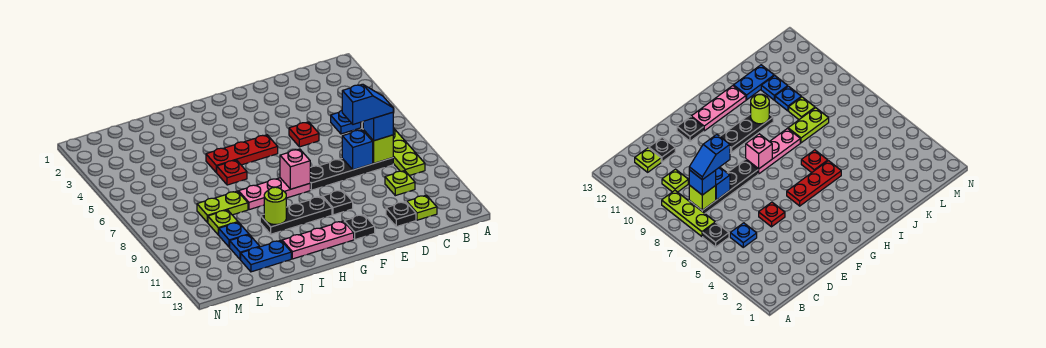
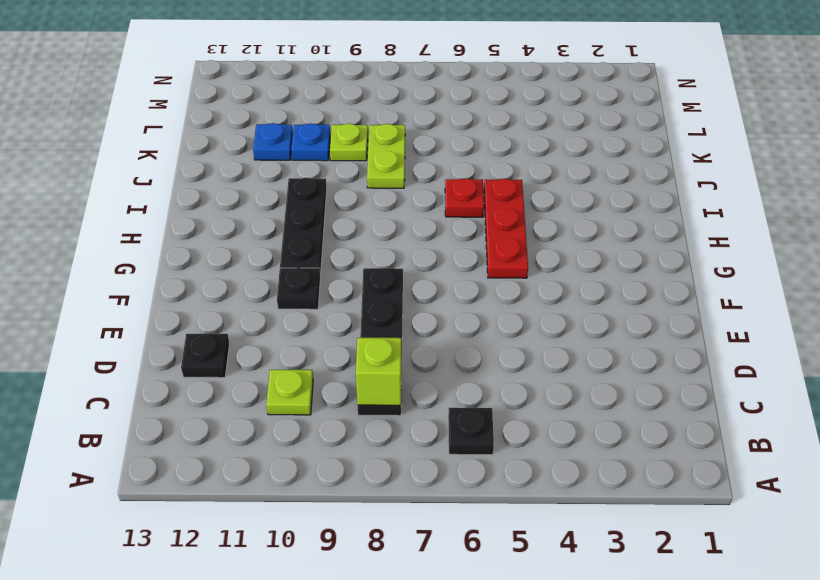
none -> lime 1x3 plate [393,128,425,176]
none -> blue 1x1 plate [331,110,361,134]
none -> lime 1x1 plate [407,195,437,220]

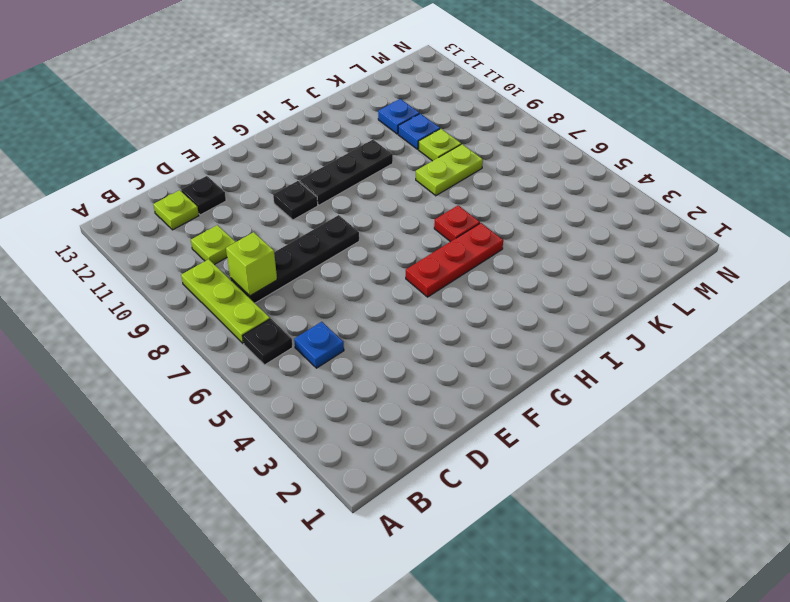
none -> red 1x1 plate [289,122,319,147]
none -> black 1x1 plate [344,215,375,239]
none -> pink 1x3 plate [239,178,310,210]

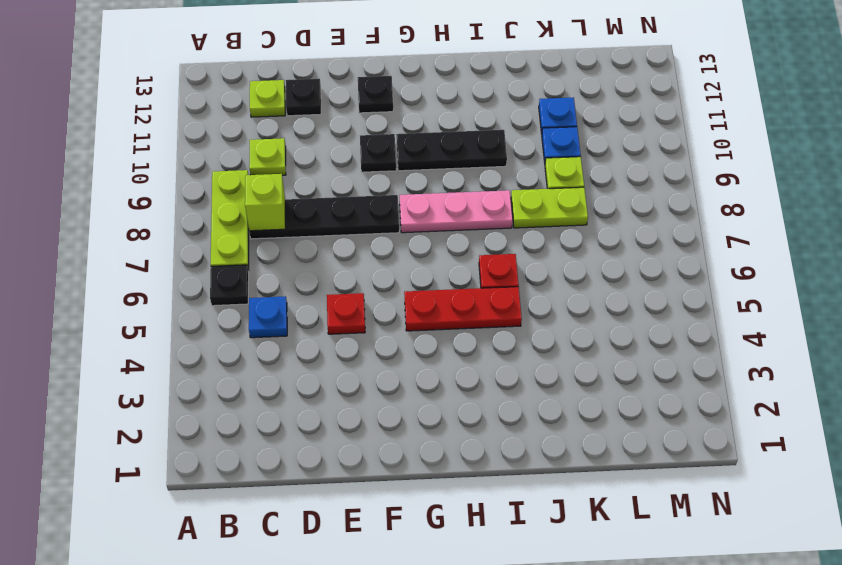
none -> pink 1x3 plate [282,221,354,259]
none -> blue 1x2 plate [241,241,291,272]
none -> blue 1x1 brick [342,130,373,170]

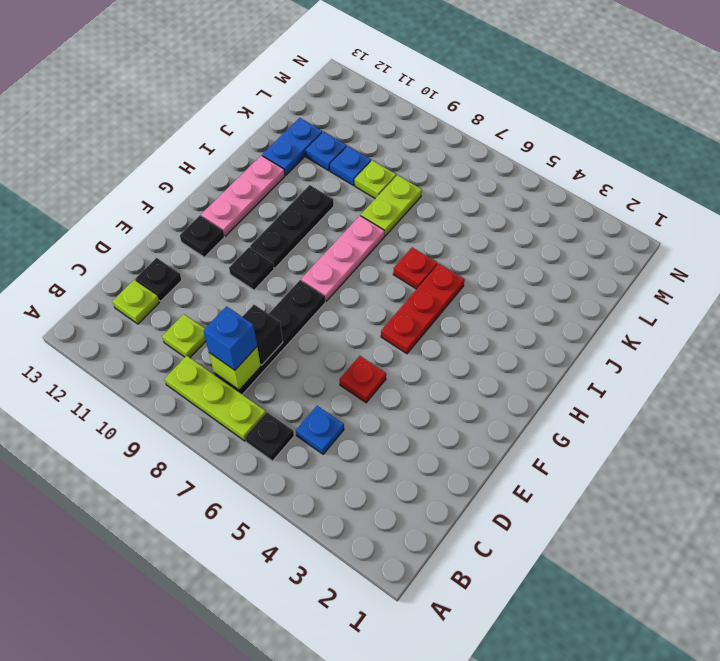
black 1x1 brick [242,305,283,365] -> blue 1x1 brick [342,130,373,170]
none -> pink 1x1 brick [280,149,310,189]
none -> lime 1x1 round brick [264,187,286,224]
none -> blue 1x2 slope [342,84,393,124]

